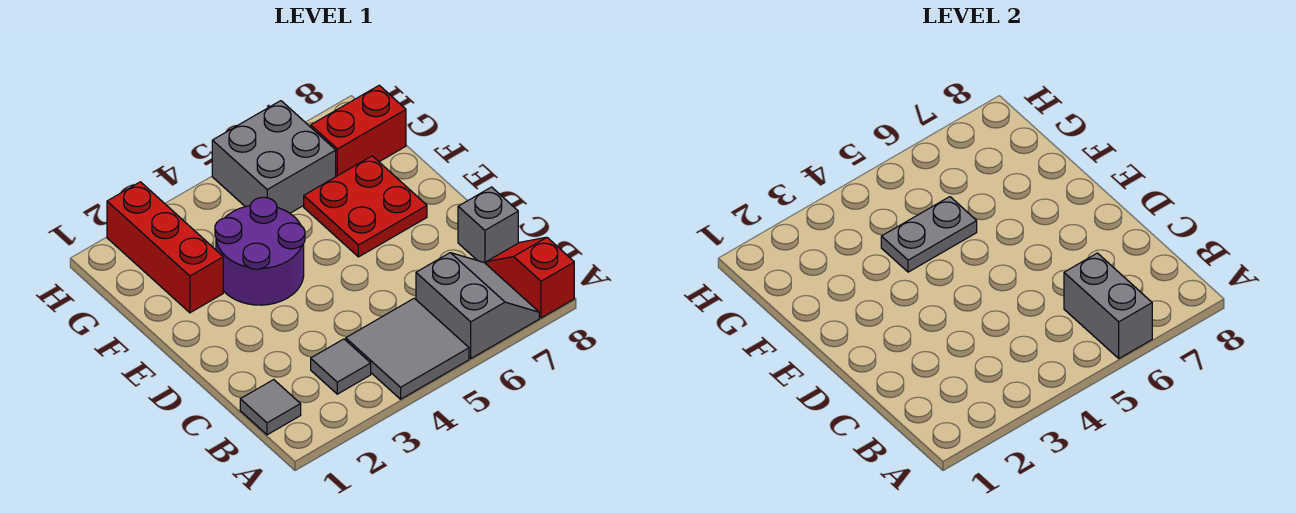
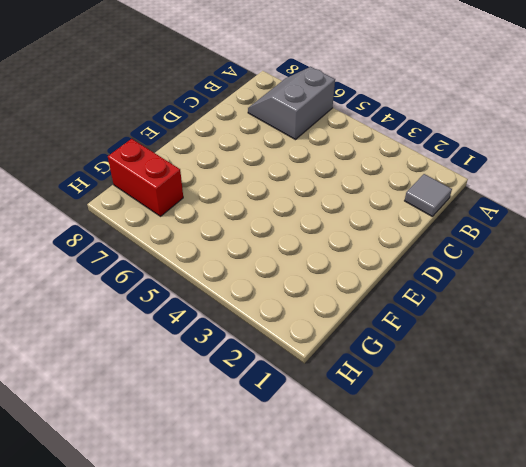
none -> grey 2x2 tile [346,298,469,399]
none -> red 1x2 slope [486,237,574,318]
none -> grey 1x1 tile [311,339,371,394]

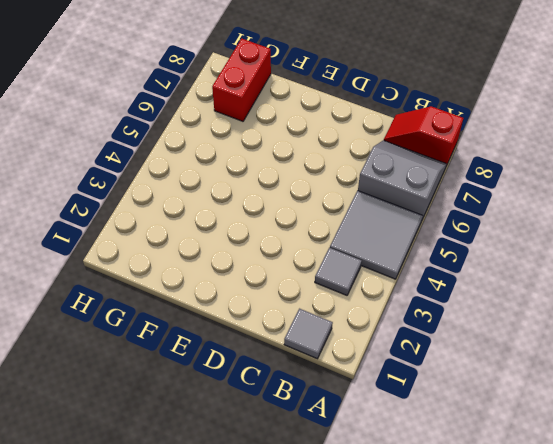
none -> grey 1x1 brick [458,187,518,264]
none -> purple 2x2 round brick [215,197,305,305]
none -> red 2x2 plate [304,156,427,257]

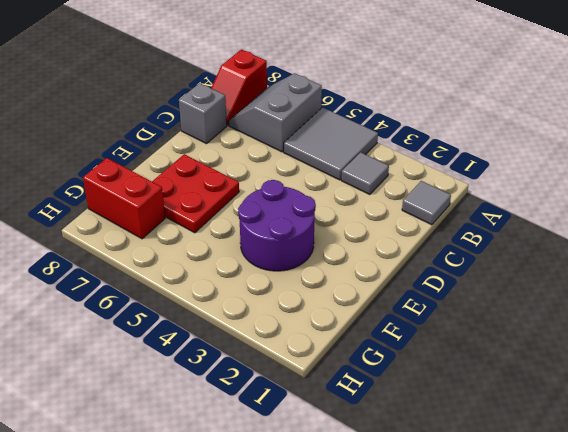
none -> red 1x3 brick [107,182,223,313]
none -> grey 2x2 brick [212,101,336,213]
none -> grey 1x2 brick [1064,253,1152,358]

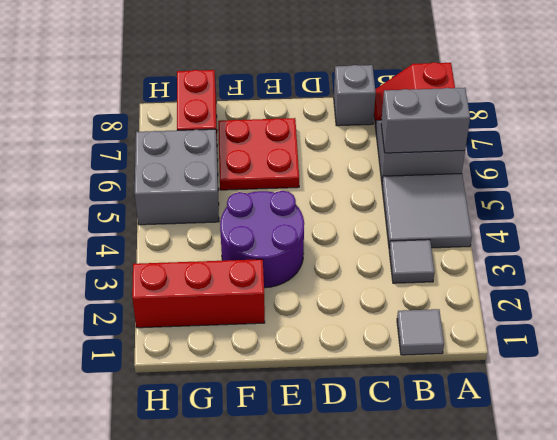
none -> grey 1x2 plate [881,197,977,272]

